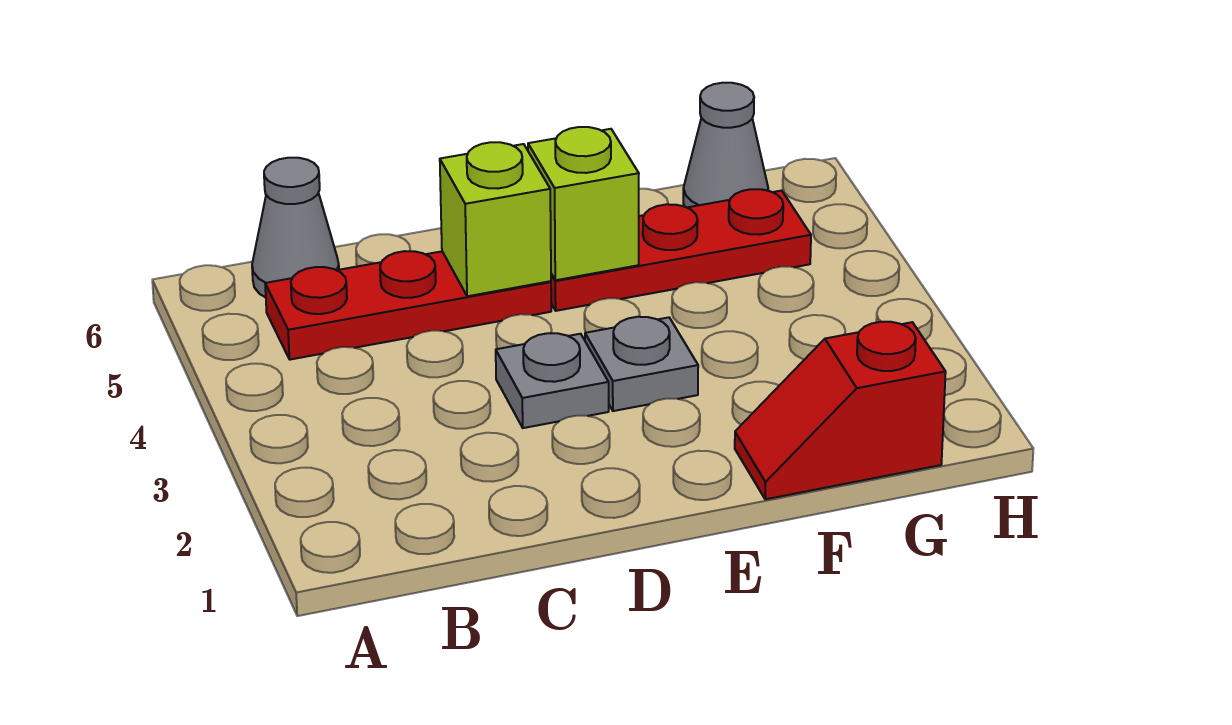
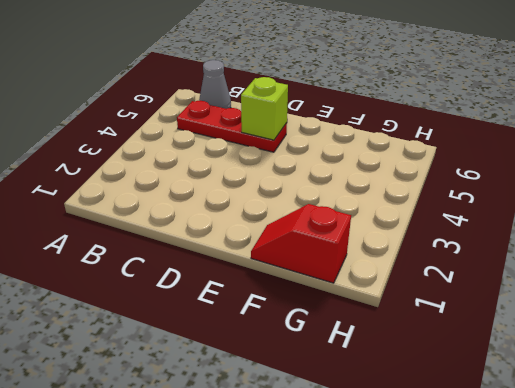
none -> grey 1x1 plate [496,333,609,428]
none -> grey 1x1 plate [585,317,698,411]

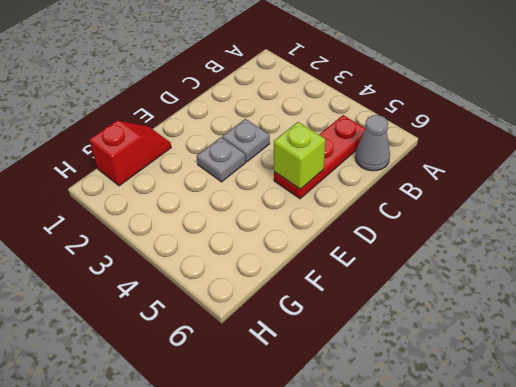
none -> red 1x3 plate [551,189,811,311]
none -> grey 1x1 cone [683,83,768,208]

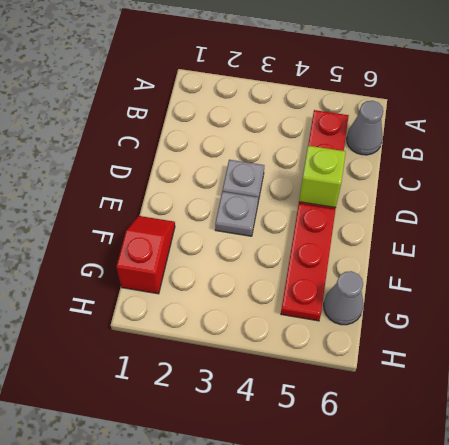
none -> lime 1x1 brick [528,127,639,280]

